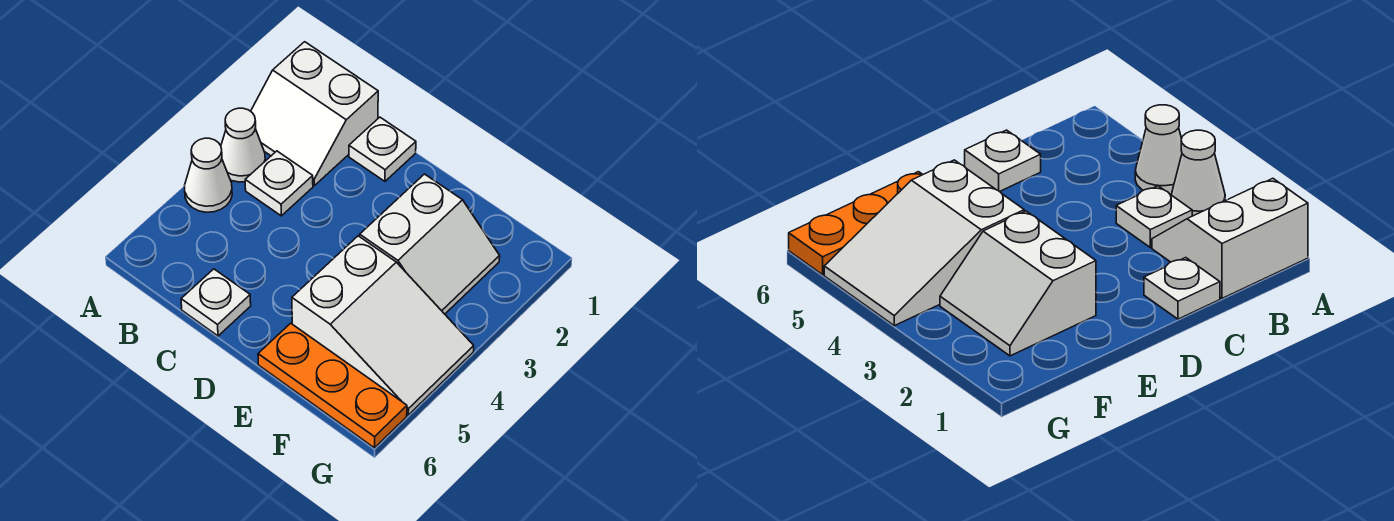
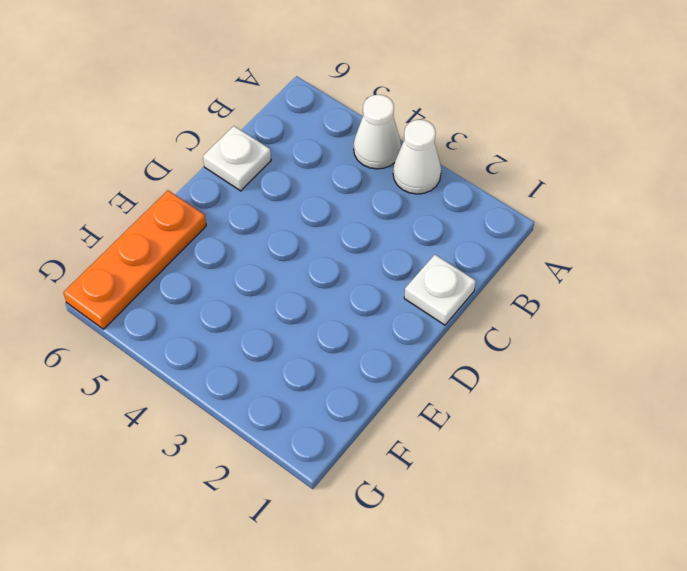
none -> white 2x2 slope [251,42,378,186]
none -> white 1x1 plate [245,151,313,216]

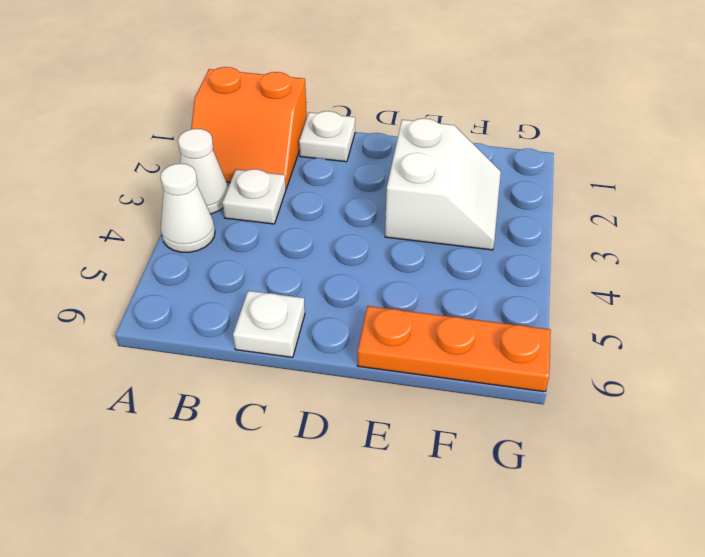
orange 2x2 slope [191,67,307,189] -> white 2x2 slope [251,42,378,186]
none -> white 2x3 slope [292,236,474,415]

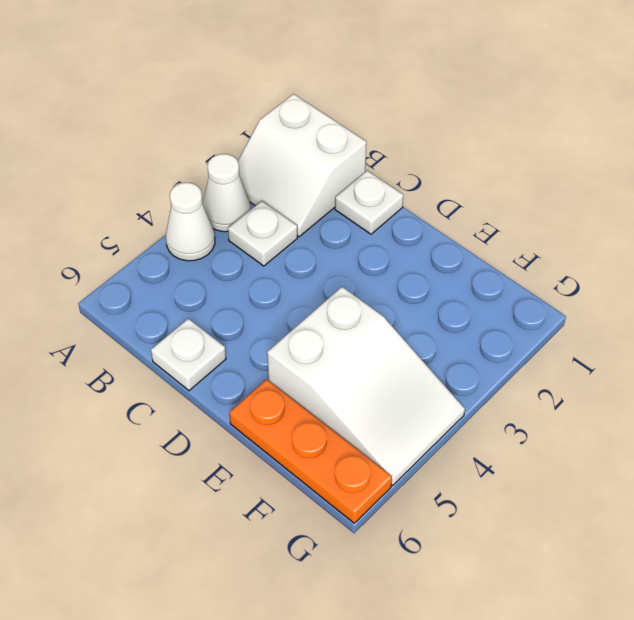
none -> white 2x2 slope [360,174,500,314]

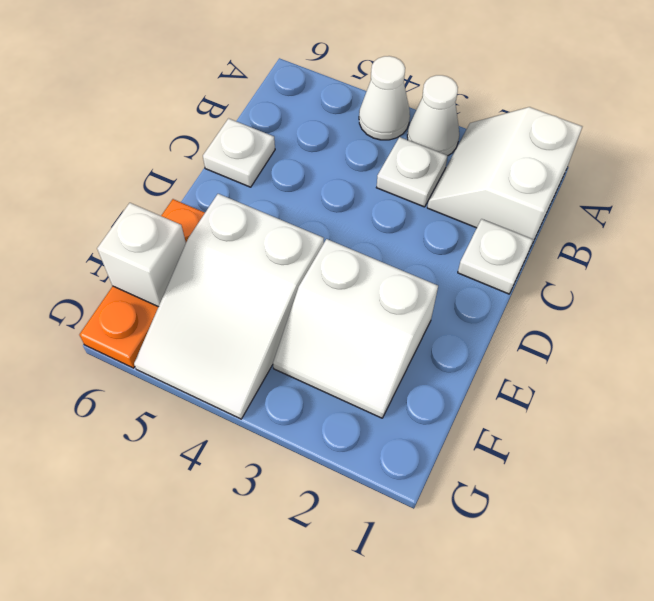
white 1x1 brick [97,203,186,307] -> none

